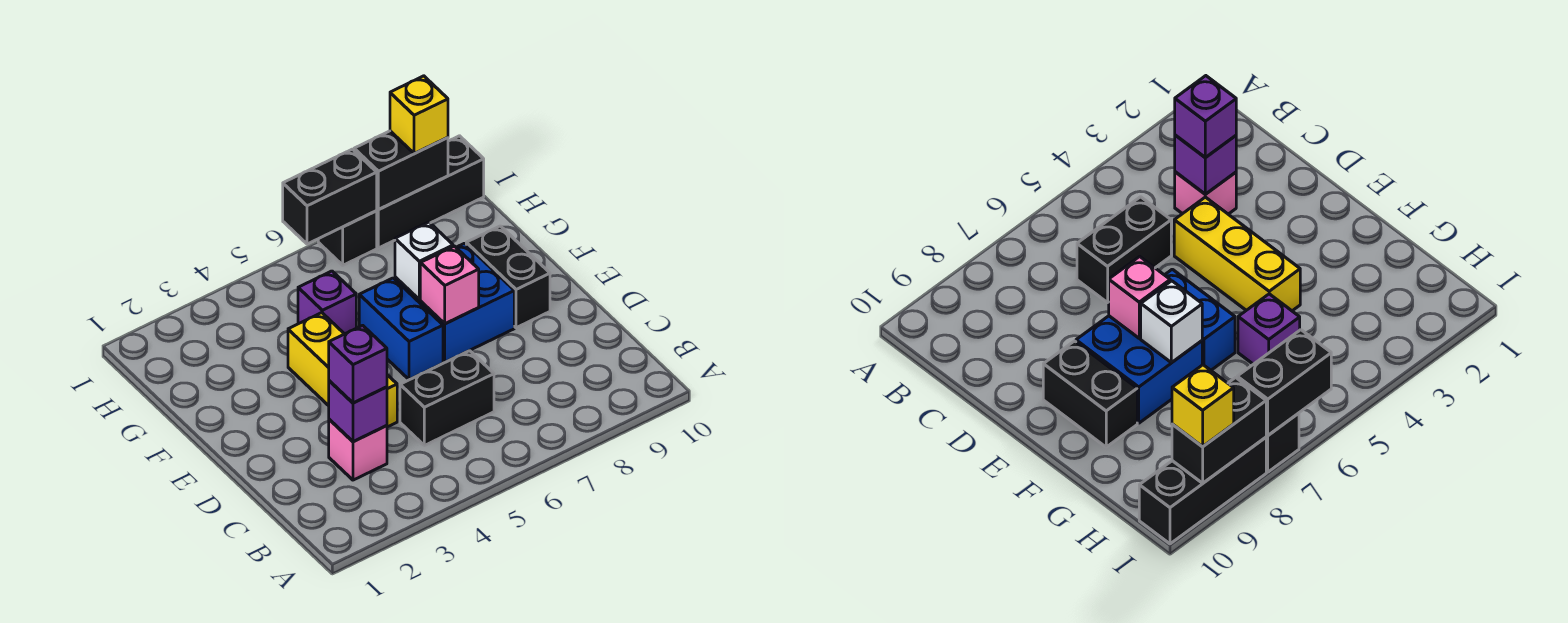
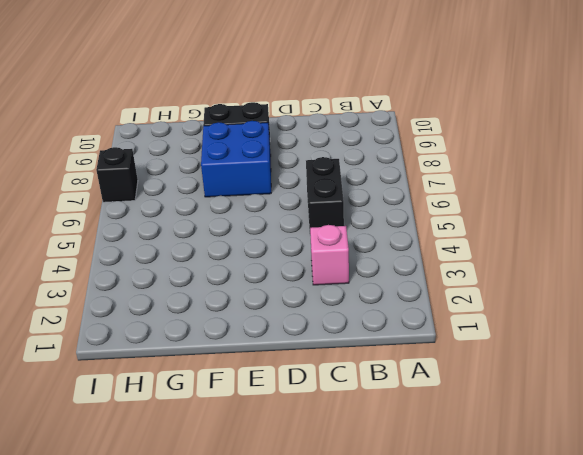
none -> yellow 1x3 brick [288,313,397,427]
none -> blue 1x2 brick [359,278,443,380]
none -> purple 1x1 brick [298,271,356,334]

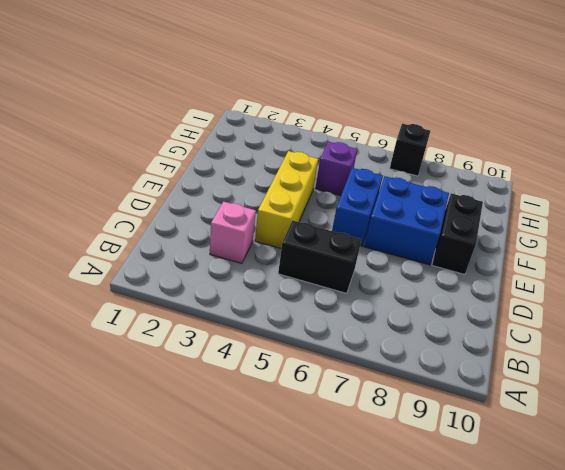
none -> black 1x3 brick [377,136,484,248]
none -> purple 1x1 brick [329,381,387,441]
none -> pink 1x1 brick [420,246,479,324]

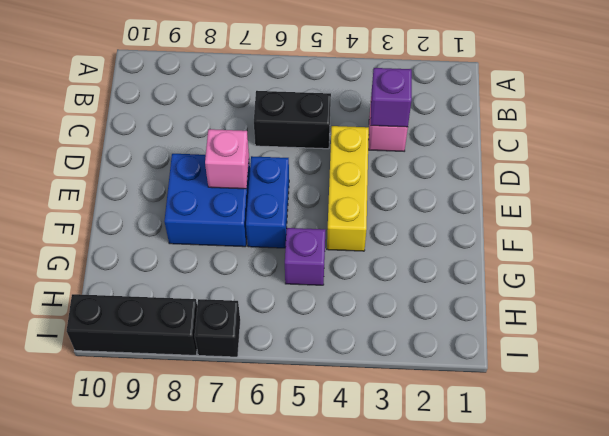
none -> black 1x2 brick [466,226,550,328]
none -> white 1x1 brick [395,222,453,299]
none -> black 1x2 brick [283,149,377,244]

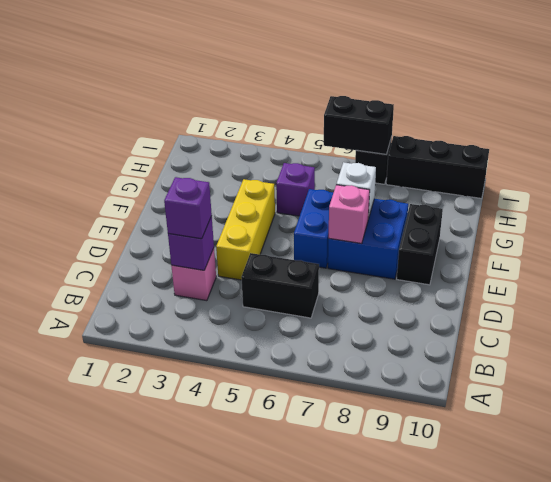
none -> black 1x2 brick [354,131,448,210]
none -> yellow 1x1 brick [390,76,448,153]

